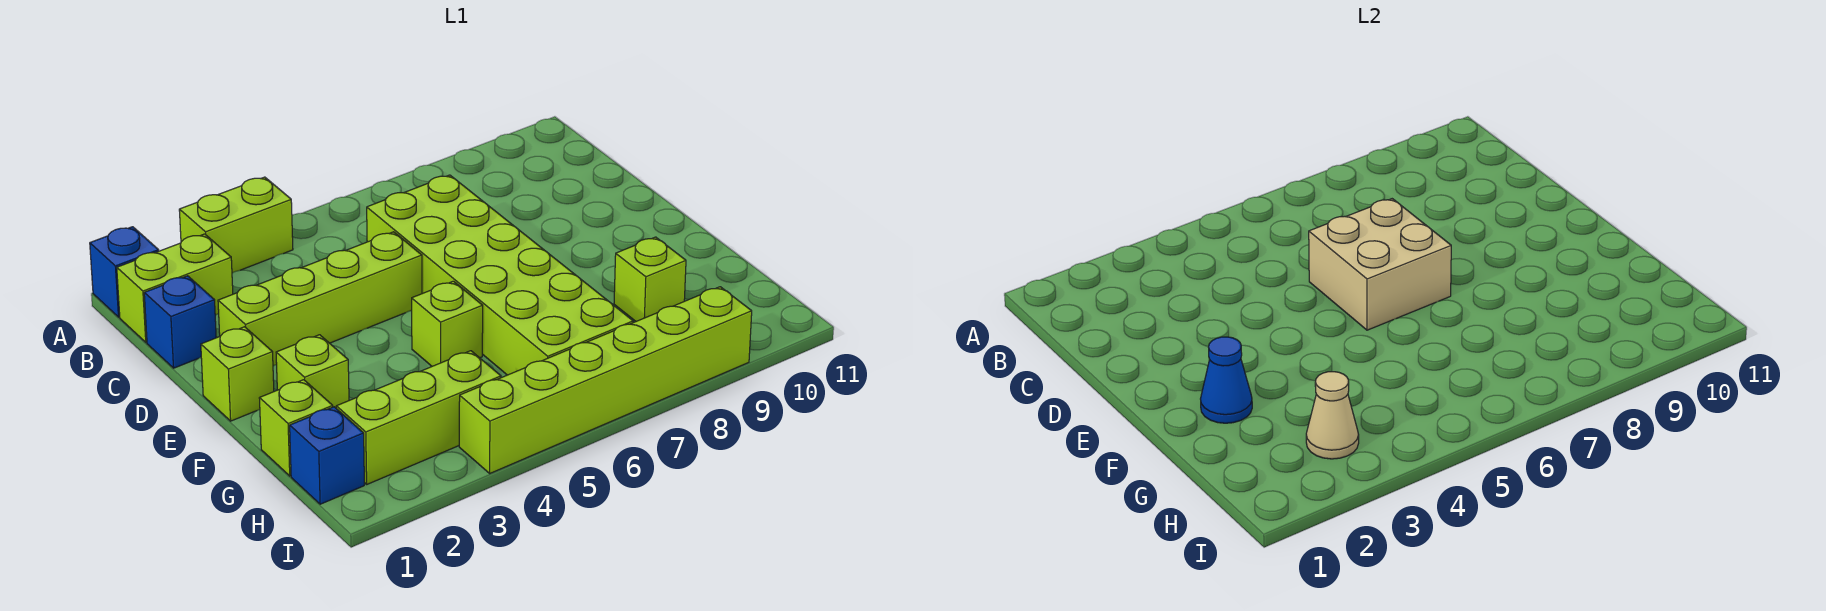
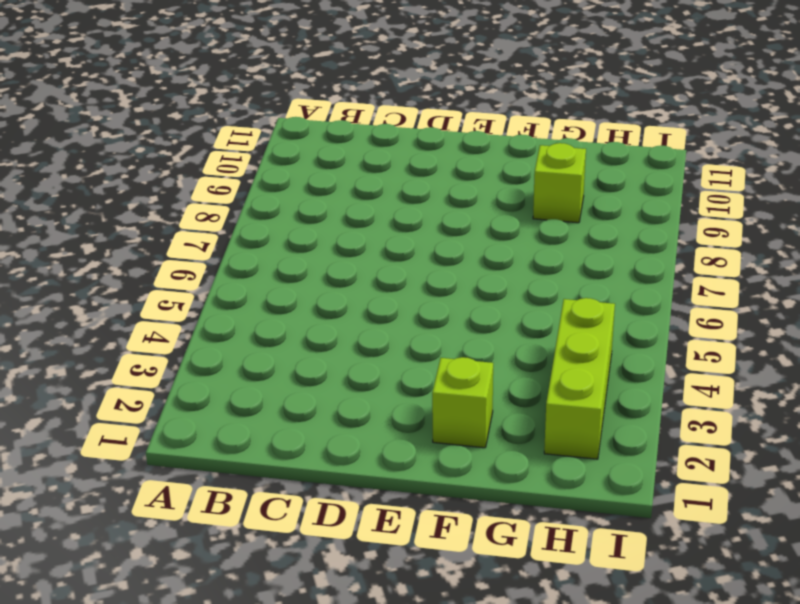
none -> blue 1x1 brick [90,227,159,317]
none -> lime 1x2 brick [179,177,293,273]
none -> lime 1x2 brick [117,234,233,342]

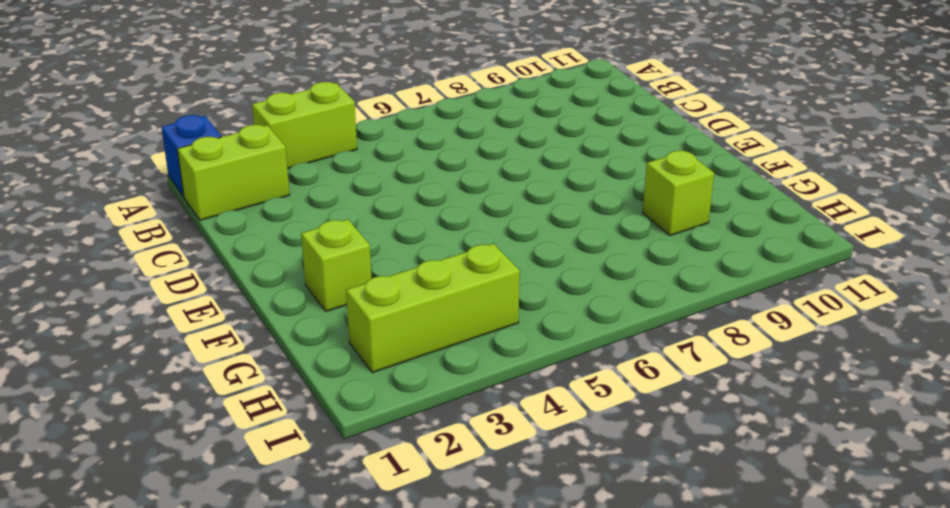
none -> blue 1x1 brick [144,276,216,368]
none -> lime 2x6 brick [367,175,633,375]
none -> lime 1x4 brick [218,232,422,366]

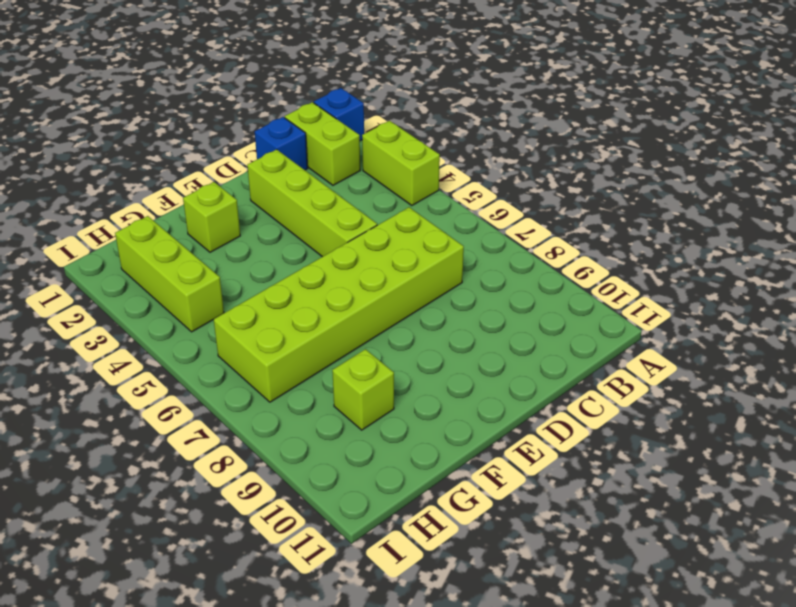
none -> lime 1x1 brick [201,327,274,421]
none -> lime 1x1 brick [411,281,483,366]
none -> lime 1x1 brick [259,380,333,476]

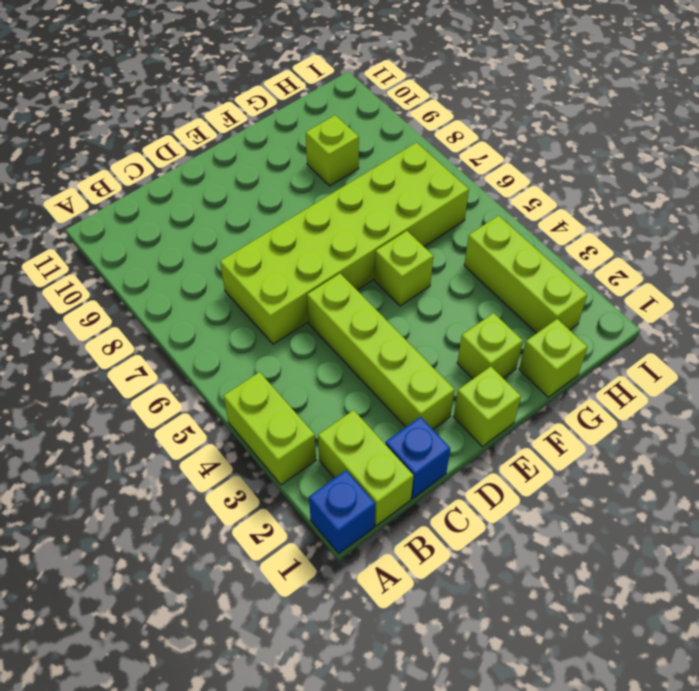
none -> blue 1x1 brick [290,407,364,504]
none -> lime 1x6 brick [459,287,752,473]
none -> tan 2x2 brick [1309,199,1451,330]

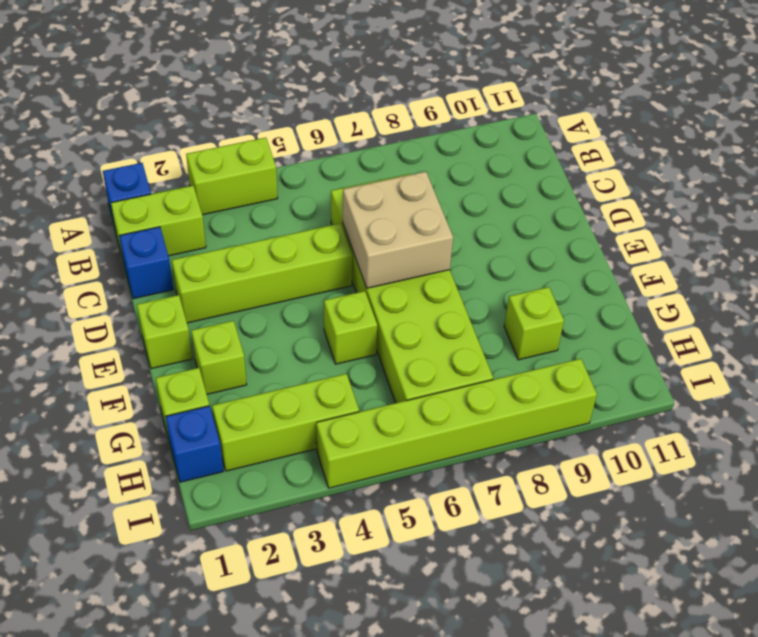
none -> blue 1x1 cone [1201,337,1252,423]
none -> tan 1x1 cone [1306,372,1359,459]

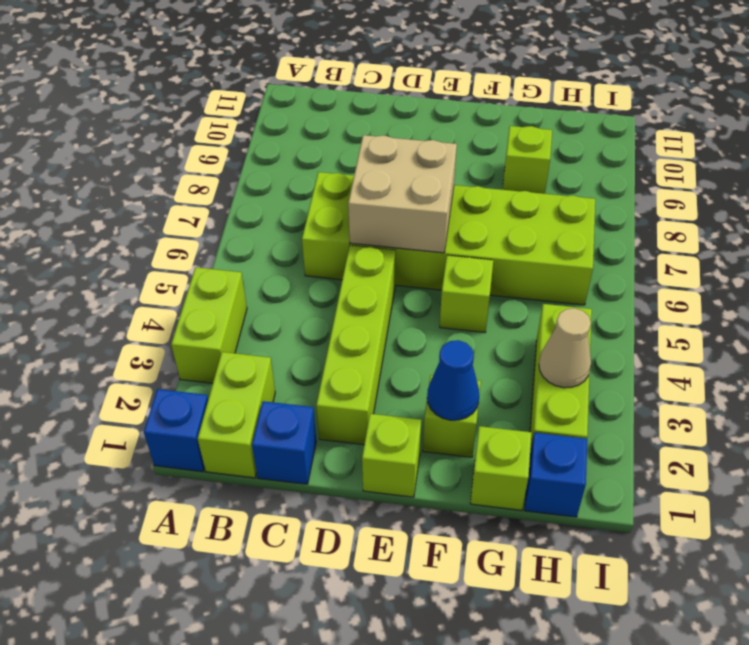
none -> lime 1x6 brick [459,287,752,473]

